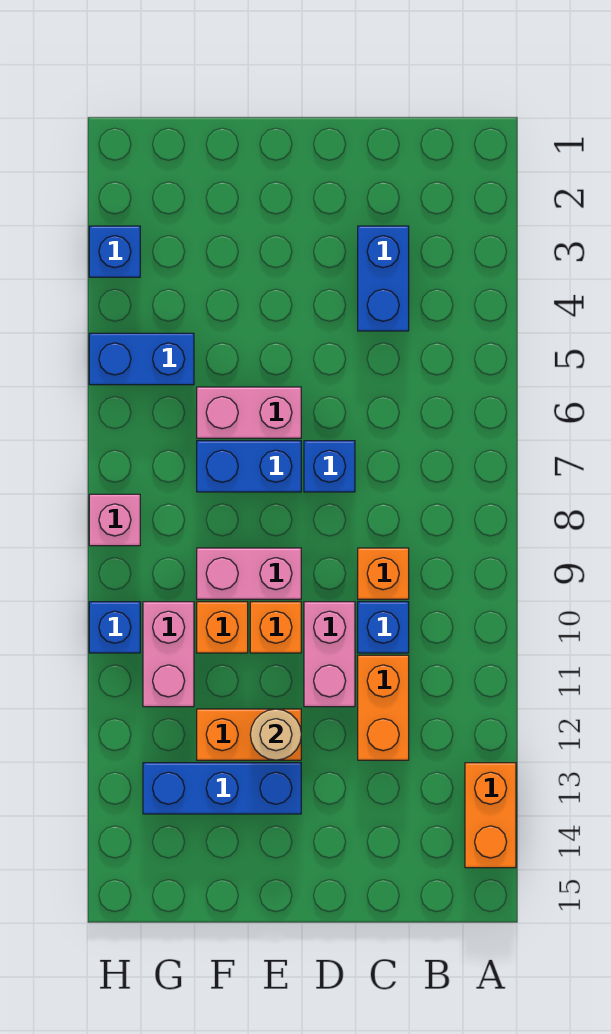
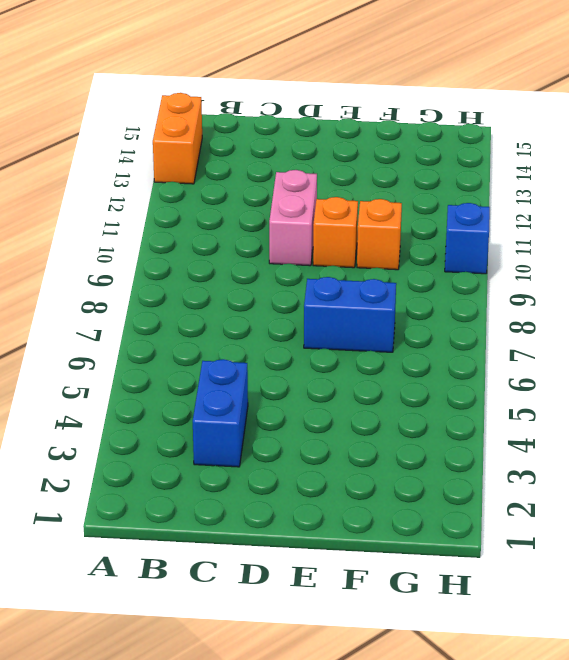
none -> orange 1x1 brick [358,548,409,599]
none -> blue 1x1 brick [358,602,409,653]
none -> orange 1x2 brick [358,655,409,760]

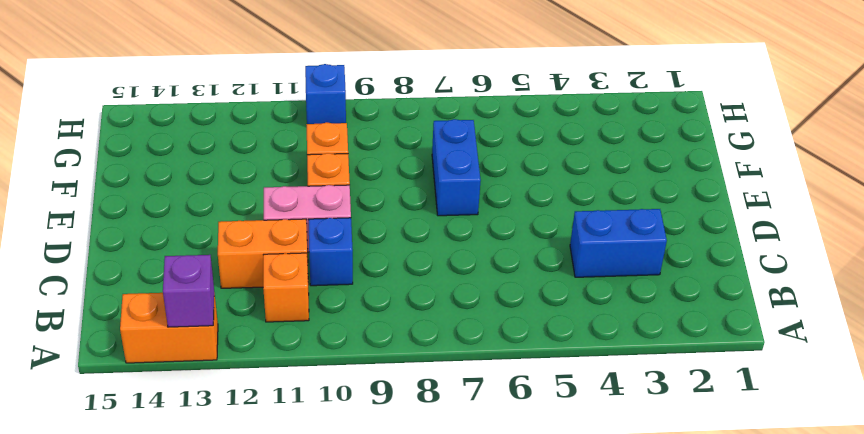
purple 1x1 brick [163,255,214,327] -> none
orange 1x1 brick [263,253,309,322] -> orange 1x1 brick moved to [358,548,409,599]
none -> blue 1x1 brick [304,441,355,492]
none -> pink 1x2 brick [197,387,301,438]
none -> pink 1x2 brick [197,548,301,599]

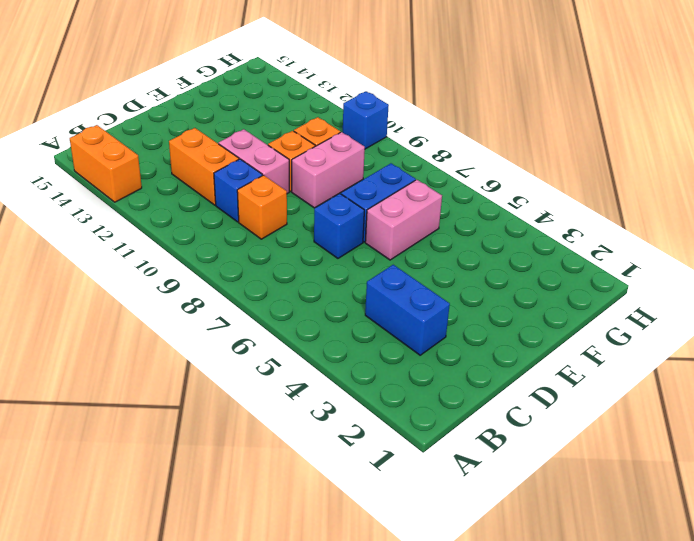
none -> orange 1x2 brick [197,709,301,760]
none -> blue 1x3 brick [143,763,301,814]
none -> blue 1x2 brick [89,333,194,385]

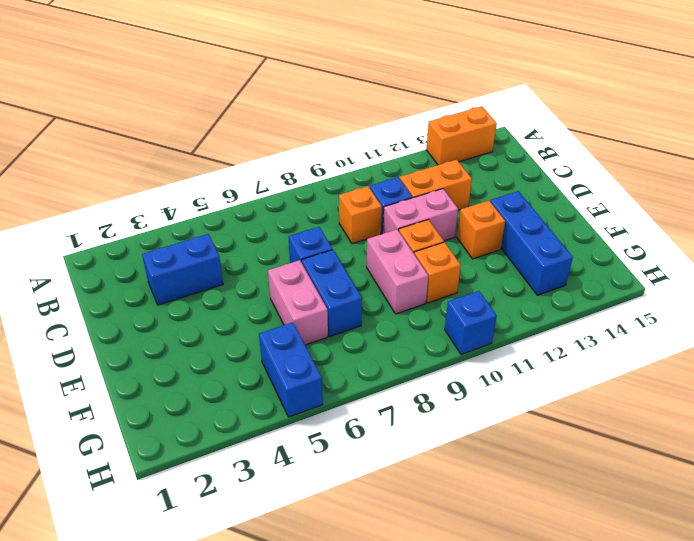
orange 1x1 brick [457,200,505,259] -> orange 1x2 brick [197,709,301,760]
none -> pink 1x2 brick [143,602,194,707]
none -> blue 1x1 brick [89,226,140,277]
none -> pink 1x1 brick [89,494,140,546]

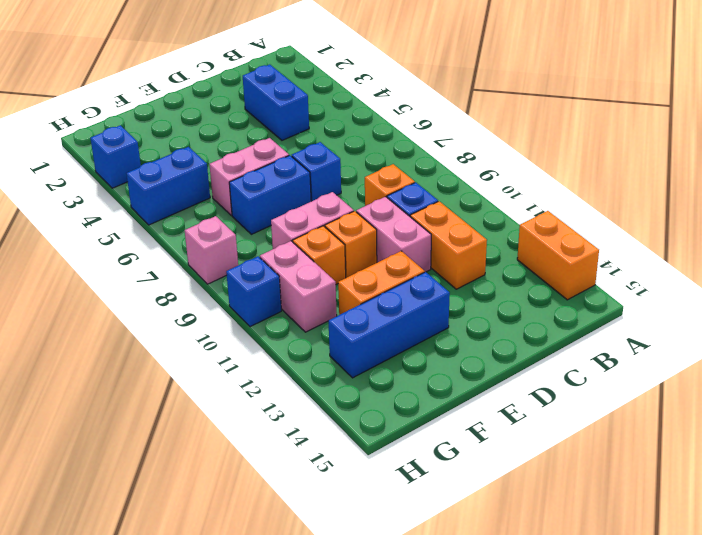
none -> tan 1x1 round brick [250,709,301,760]

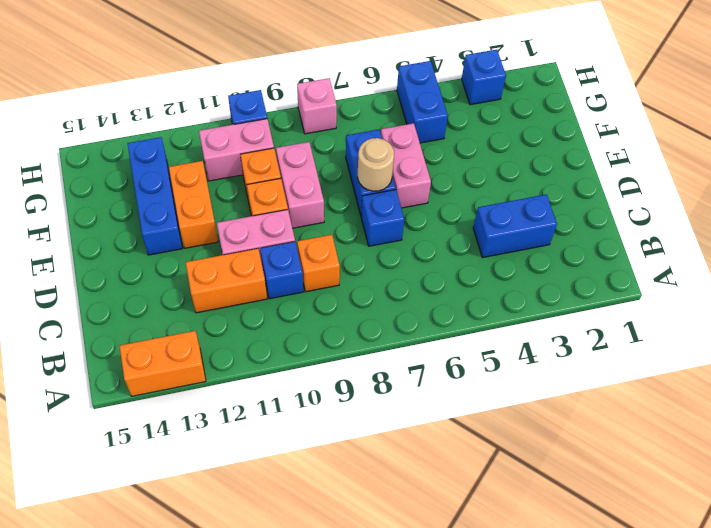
tan 1x1 round brick [358,138,394,191] -> tan 1x1 round brick moved to [250,709,301,760]

